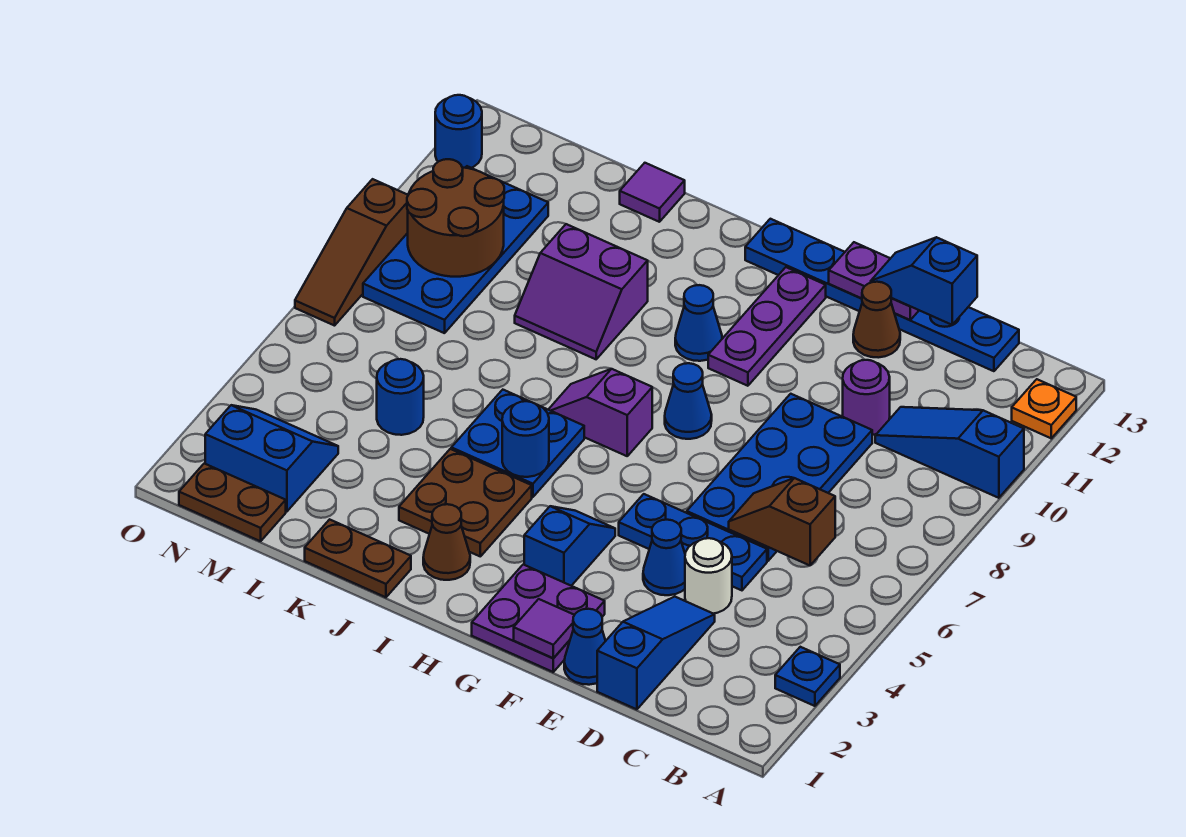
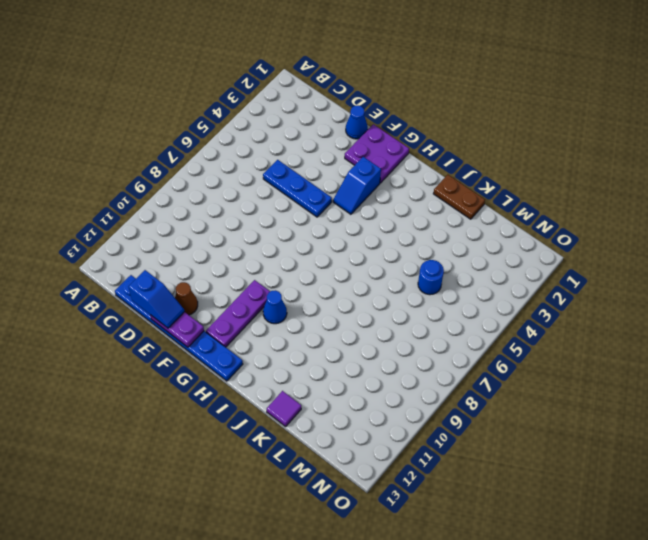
none -> blue 1x1 plate [775,647,840,706]
none -> blue 1x3 slope [875,407,1024,498]
none -> orange 1x1 plate [1012,379,1076,438]
none -> blue 1x3 slope [597,597,715,709]

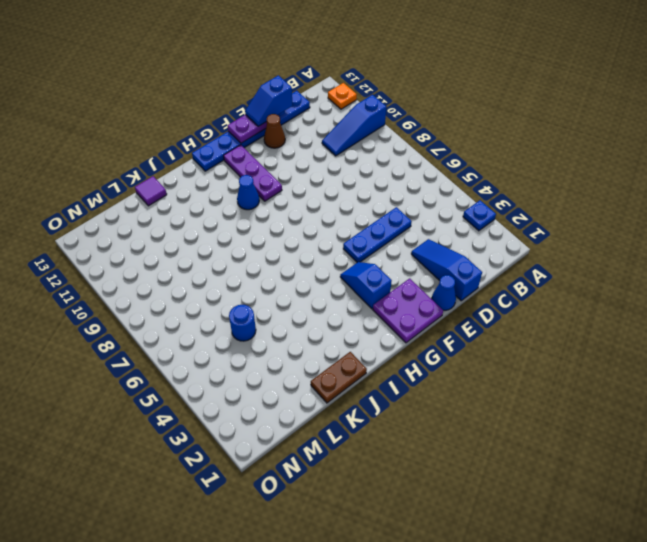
none -> white 1x1 round brick [685,538,732,614]
none -> blue 2x4 plate [687,394,872,561]
none -> purple 1x1 round brick [843,360,890,435]
none -> blue 1x1 cone [643,520,685,595]

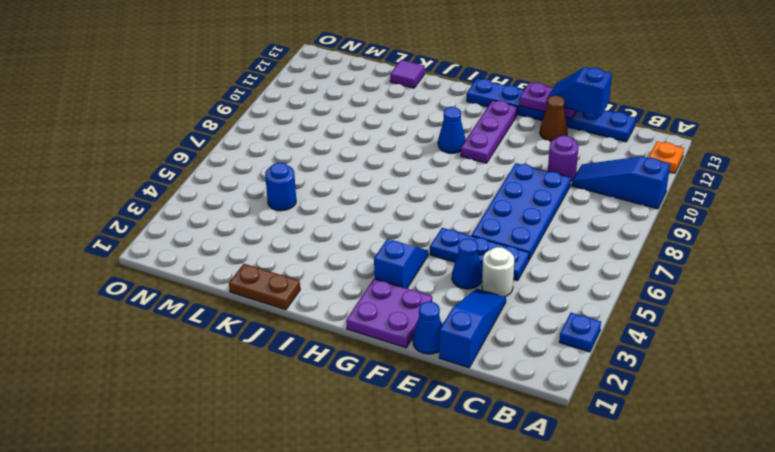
none -> blue 1x1 cone [665,363,712,439]
none -> purple 1x2 slope [548,369,652,456]
none -> brown 1x1 cone [423,504,470,580]
none -> brown 2x2 plate [399,449,532,556]

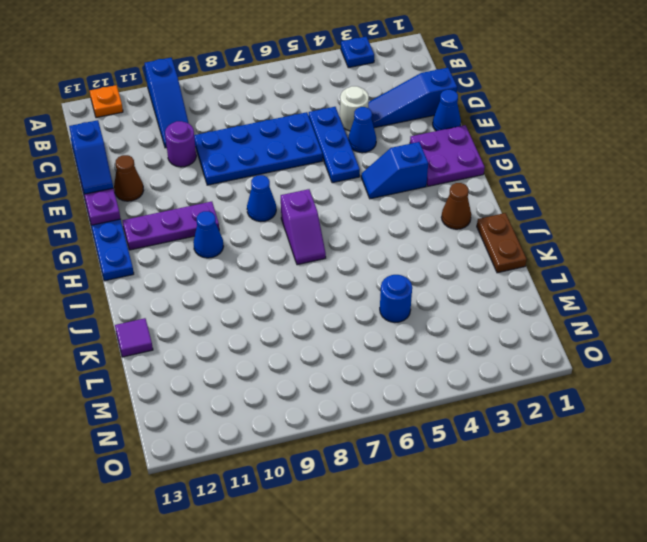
none -> brown 2x2 plate [399,449,532,556]
none -> blue 2x2 plate [451,390,584,497]
none -> purple 2x2 slope [515,224,648,359]
none -> brown 1x2 plate [179,463,286,541]

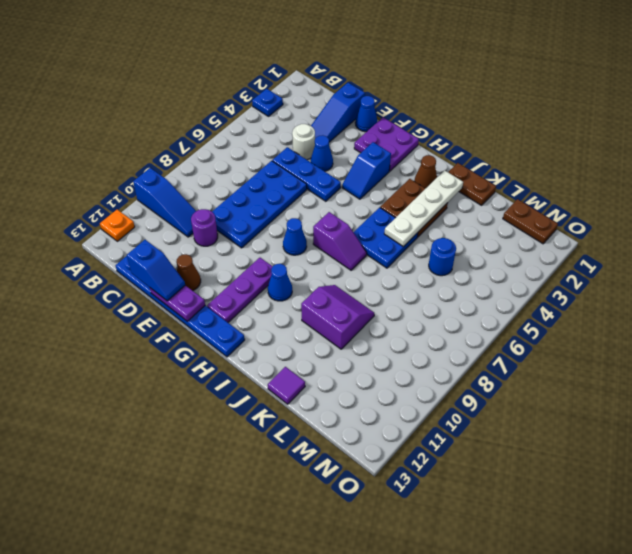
white 1x4 plate [384,170,463,247] -> none
none -> blue 2x2 slope [205,405,338,512]
none -> blue 2x4 plate [363,166,548,333]
none -> brown 1x3 slope [295,179,408,326]
none -> blue 1x1 round brick [435,95,482,168]

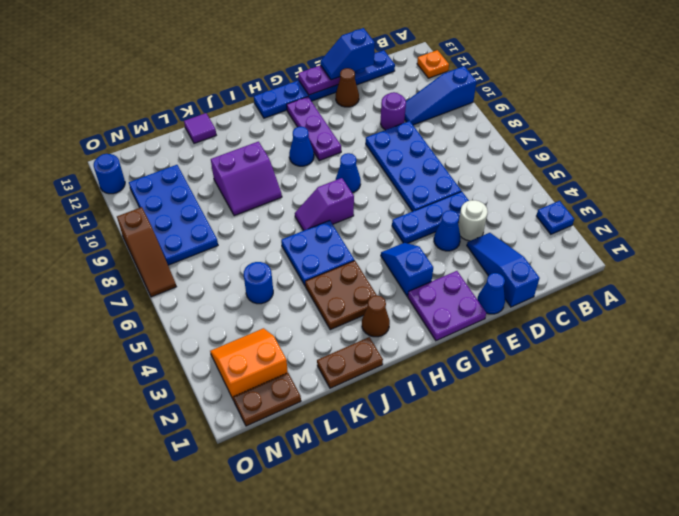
orange 2x2 slope [210,328,288,400] -> blue 2x2 slope [205,405,338,512]
none -> brown 1x2 slope [729,478,835,566]
none -> purple 1x1 tile [514,599,574,658]
none -> blue 1x1 round brick [502,401,549,477]
none -> brown 2x2 round brick [407,159,504,277]

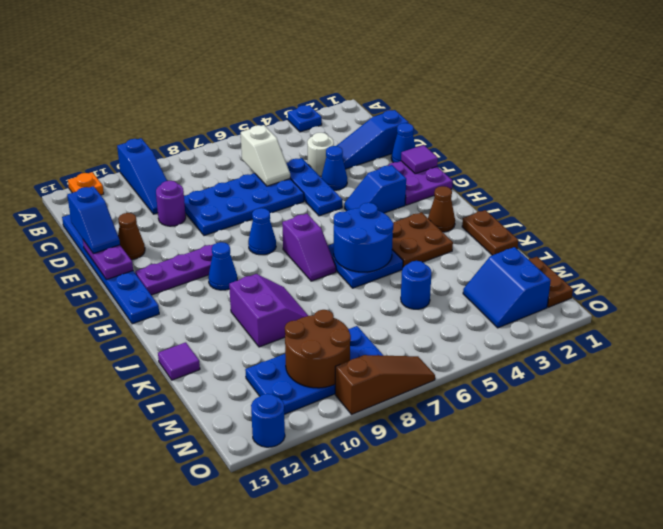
white 1x2 slope [241,125,290,186] -> brown 1x2 slope [729,478,835,566]
blue 2x2 round brick [334,203,394,272] -> blue 1x1 round brick [502,401,549,477]

